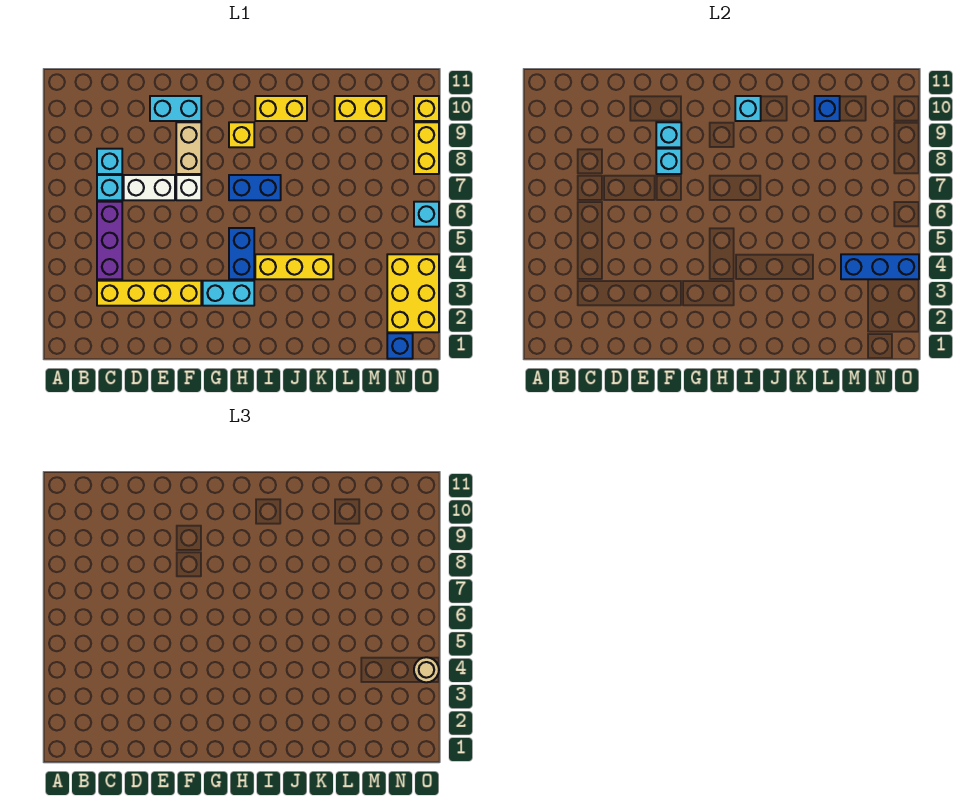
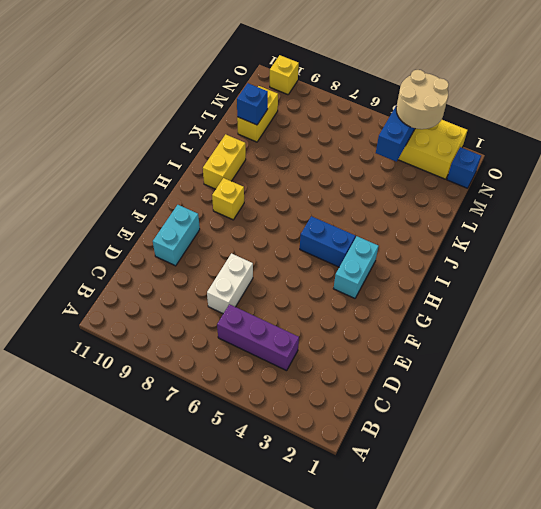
tan 2x2 round brick [396,70,449,129] -> tan 1x1 round brick [414,657,439,682]
none -> yellow 1x4 brick [97,281,201,306]
none -> cyan 1x1 brick [97,175,122,200]
none -> cyan 1x1 brick [97,149,122,174]

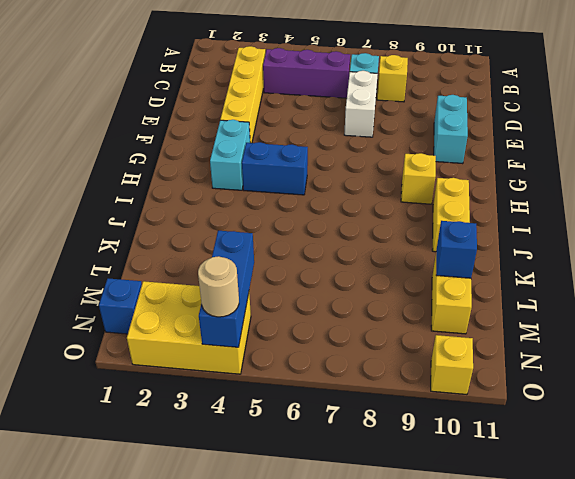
yellow 1x1 brick [377,55,408,102] -> cyan 1x1 brick [97,149,122,174]
none -> white 1x1 brick [176,175,201,200]
none -> tan 1x2 brick [176,122,201,174]
none -> blue 1x2 brick [229,175,281,200]

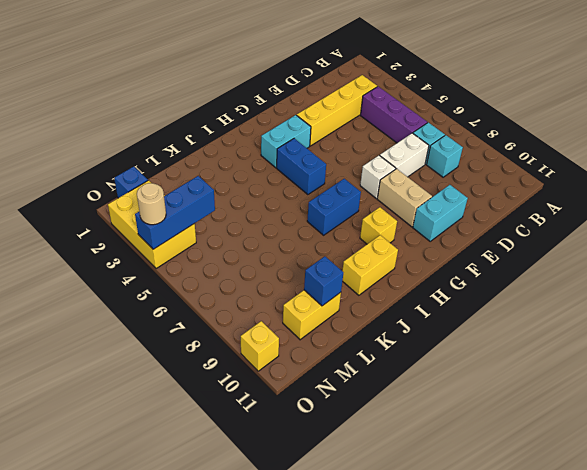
none -> yellow 1x3 brick [255,254,333,279]
none -> cyan 1x1 brick [414,202,439,227]
none -> yellow 1x2 brick [414,122,439,174]

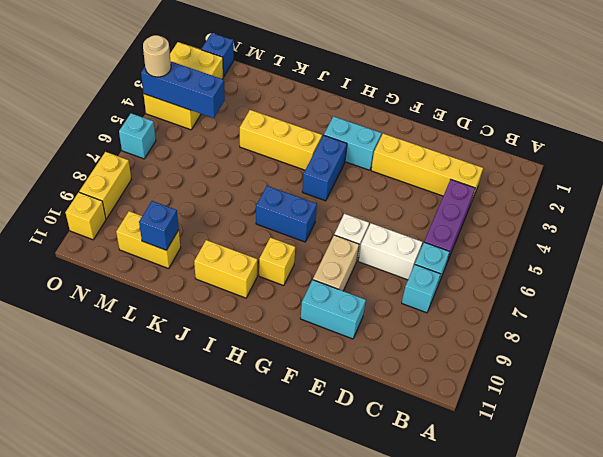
none -> cyan 1x1 brick [656,149,681,174]
none -> cyan 1x1 brick [656,122,681,147]
none -> cyan 1x1 brick [735,96,761,121]

